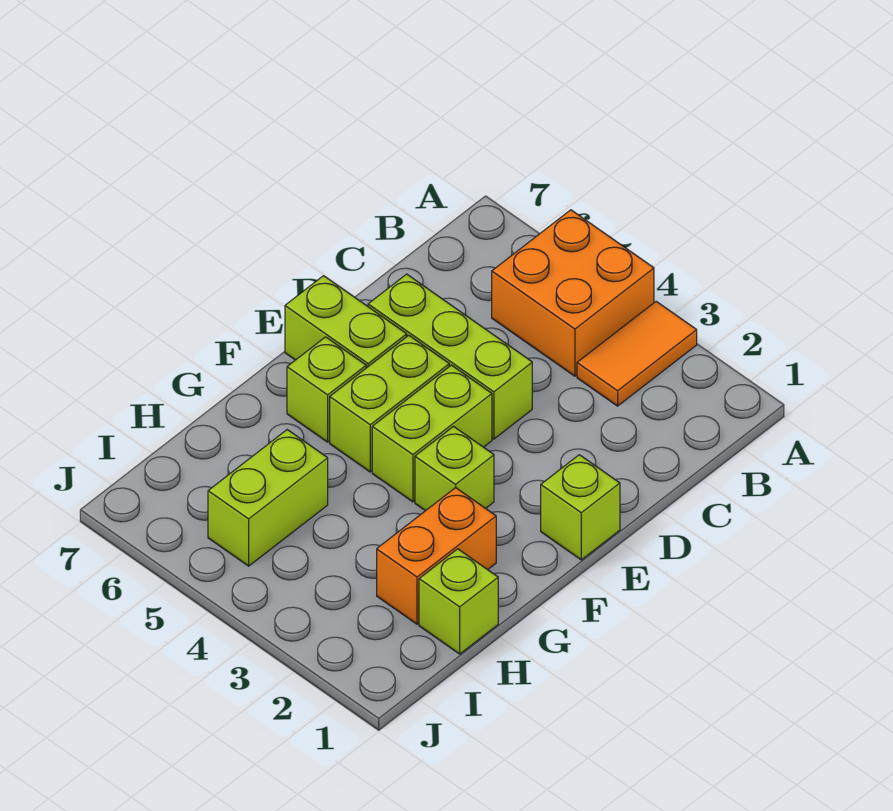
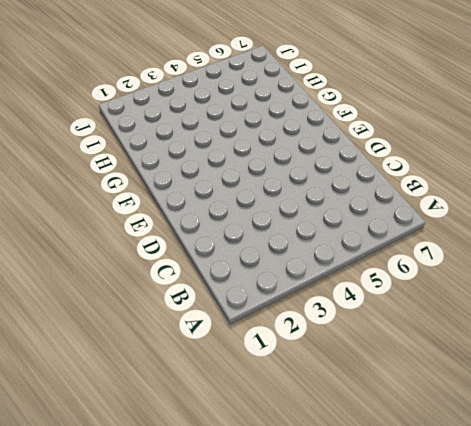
none -> orange 1x2 tile [577,301,697,406]
none -> orange 2x2 brick [492,210,654,376]
none -> lime 1x3 brick [368,274,532,439]

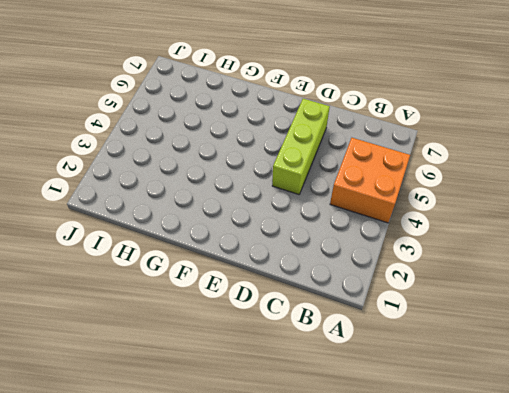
none -> orange 1x2 tile [577,301,697,406]
none -> lime 1x1 brick [541,455,620,560]
none -> lime 1x2 brick [372,365,492,502]

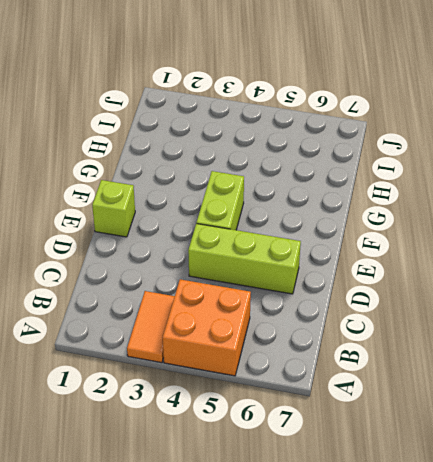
none -> lime 1x2 brick [330,335,449,472]
none -> lime 1x2 brick [285,276,407,368]
none -> lime 1x1 brick [415,427,494,511]

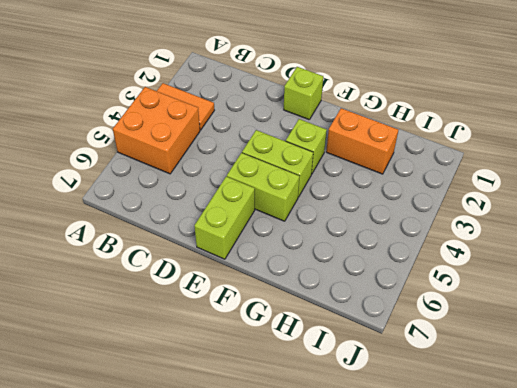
none -> lime 1x3 brick [368,274,532,439]
none -> lime 1x1 brick [287,337,366,442]
none -> lime 1x1 brick [419,549,498,654]

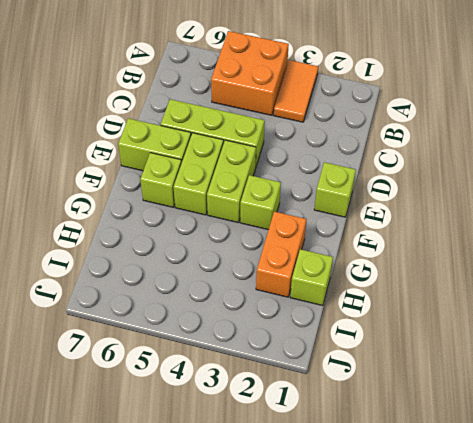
none -> lime 1x2 brick [208,430,328,566]

